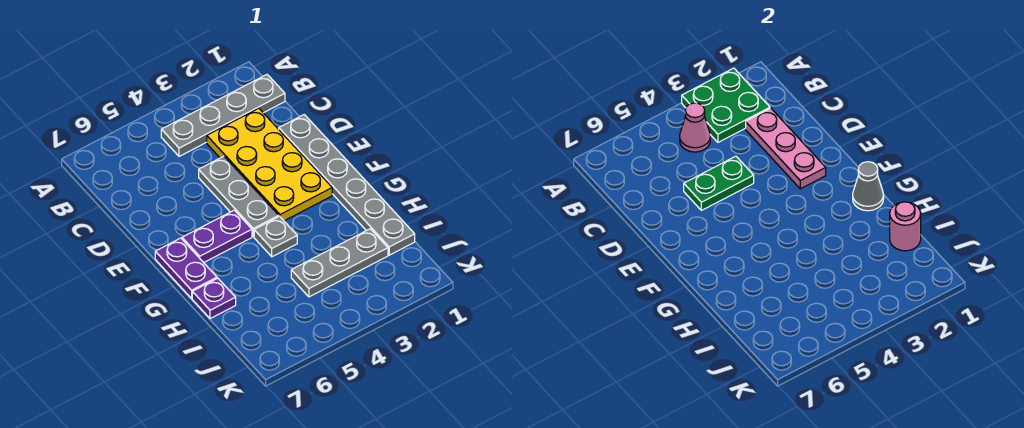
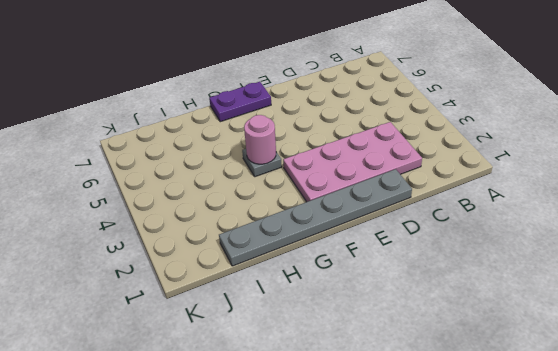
pink 2x4 plate [283,122,422,202] -> yellow 2x4 plate [207,108,332,221]
pink 1x1 round brick [244,115,276,164] -> pink 1x1 round brick moved to [890,202,921,251]
none -> grey 1x4 plate [161,75,285,156]
none -> grey 1x3 plate [199,156,279,237]
none -> purple 1x2 plate [182,210,252,263]

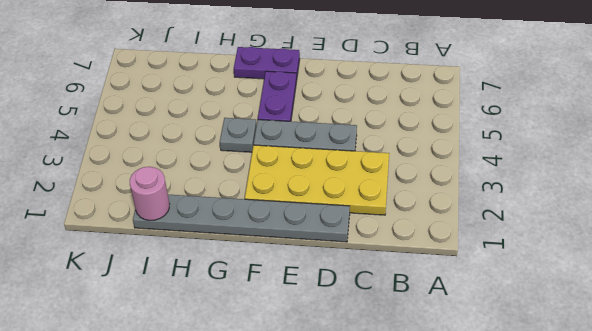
none -> grey 1x4 plate [161,75,285,156]
none -> purple 1x1 plate [192,278,236,319]
none -> grey 1x3 plate [291,229,388,297]

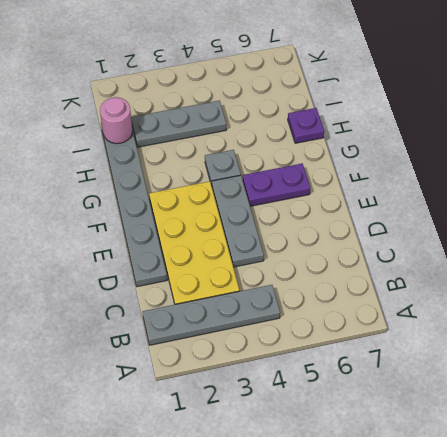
none -> purple 1x2 plate [155,238,217,298]
none -> green 2x2 plate [682,68,770,142]
none -> pink 1x1 cone [680,103,710,152]

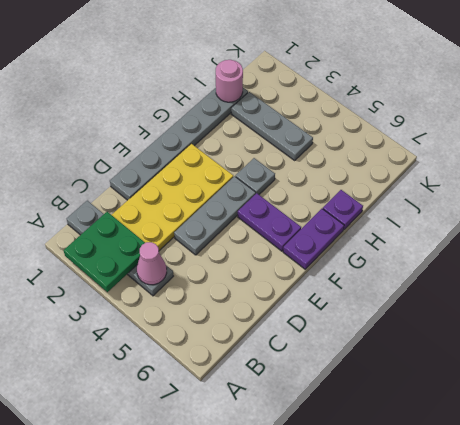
none -> pink 1x3 plate [746,108,826,189]
none -> green 1x2 plate [684,156,754,210]
none -> grey 1x1 cone [853,162,884,211]

